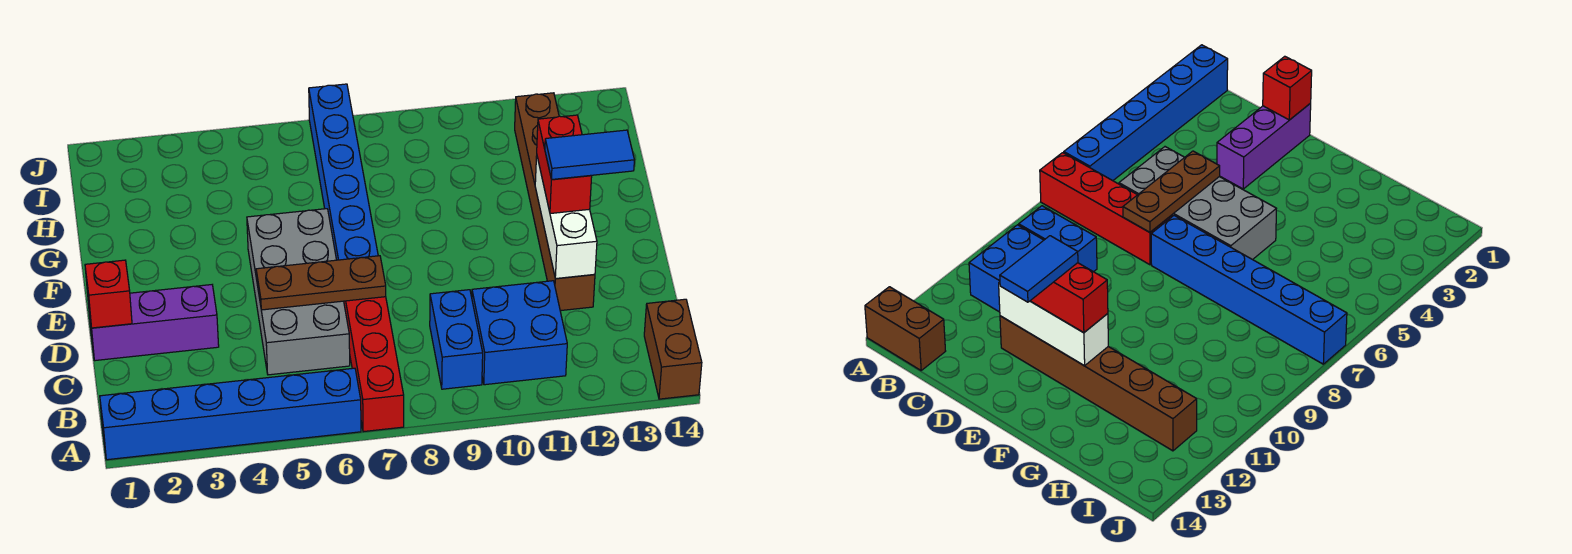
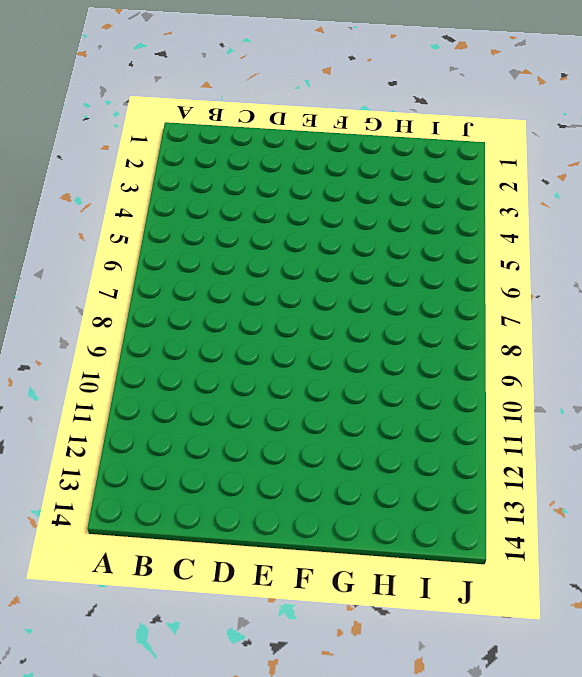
none -> blue 1x6 brick [100,368,361,460]
none -> red 1x4 brick [344,297,404,432]
none -> brown 1x2 brick [644,299,702,399]

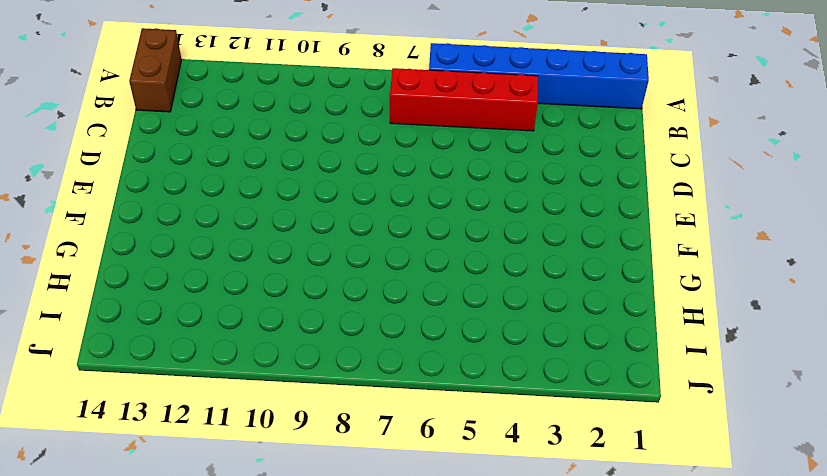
red 1x4 brick [390,68,538,131] -> red 1x4 brick turned to [344,297,404,432]
none -> blue 1x2 brick [430,290,483,389]
none -> blue 2x2 brick [472,281,567,385]
none -> grey 2x4 brick [247,209,350,375]

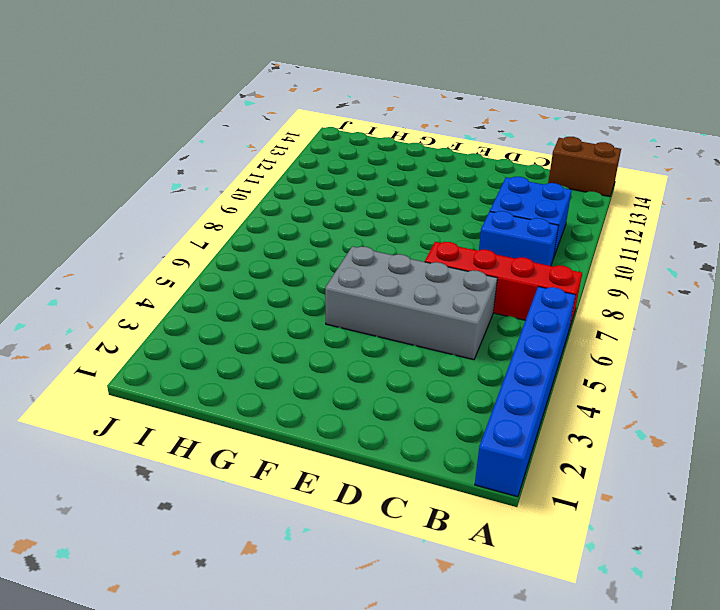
none -> purple 1x3 brick [88,285,219,361]
none -> brown 1x6 brick [515,93,595,311]
none -> blue 1x6 brick [309,84,378,260]

